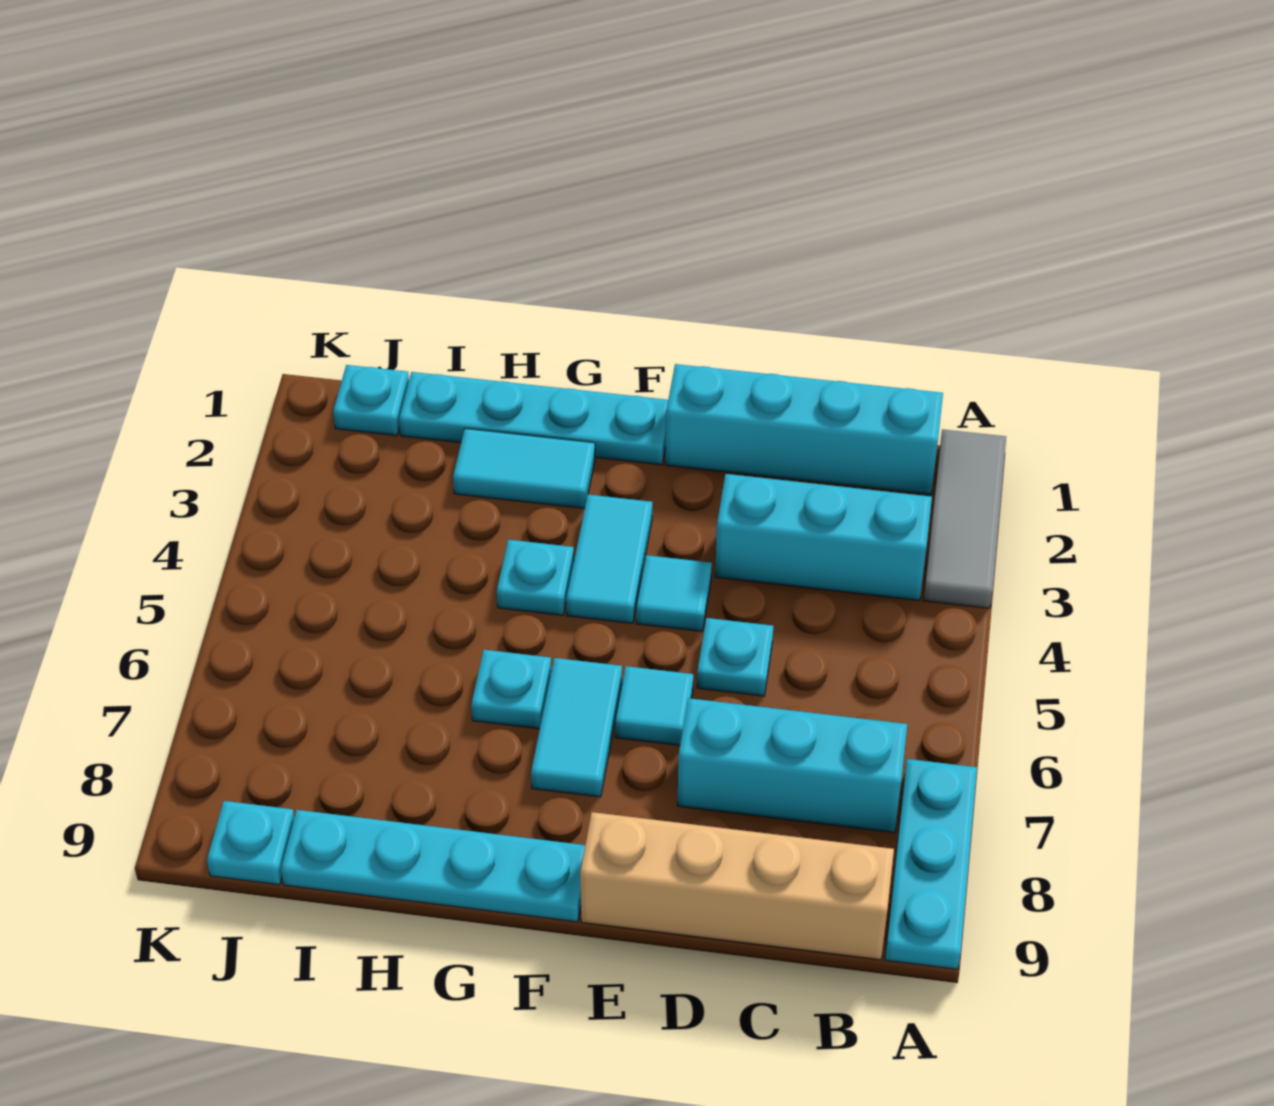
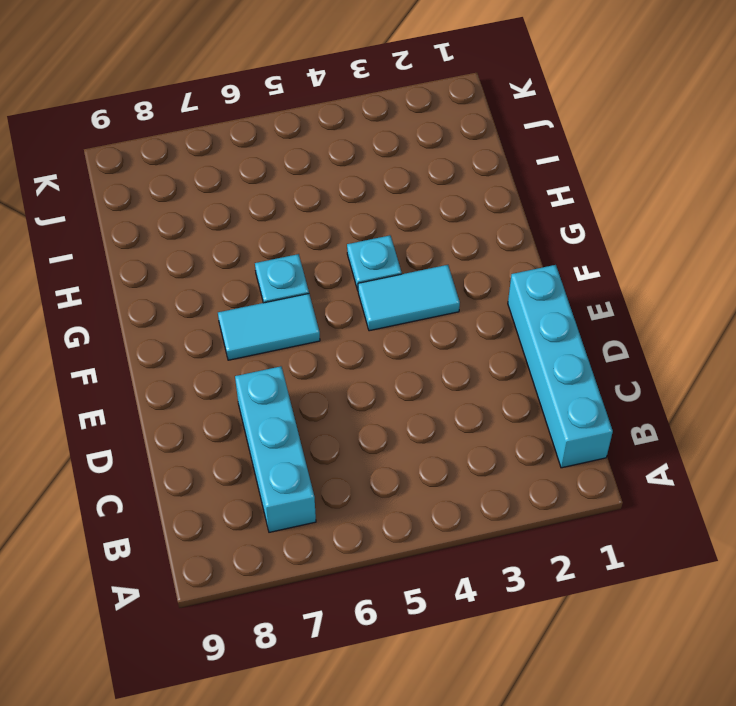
none -> grey 1x3 tile [923,429,1006,608]
none -> cyan 1x3 plate [885,759,977,969]
none -> cyan 1x3 brick [715,474,932,600]

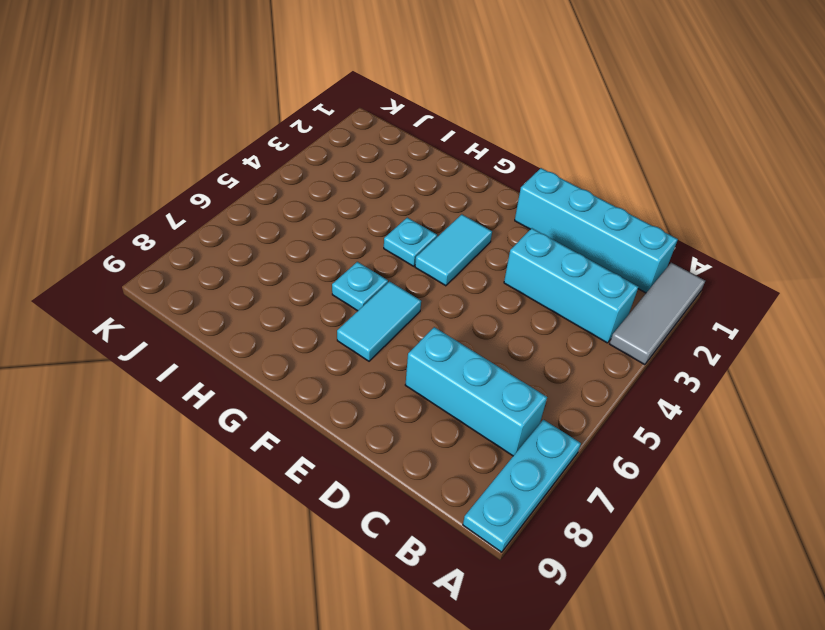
none -> tan 1x4 brick [580,812,894,960]
none -> cyan 1x1 plate [697,618,773,696]
none -> cyan 1x1 tile [636,555,712,631]

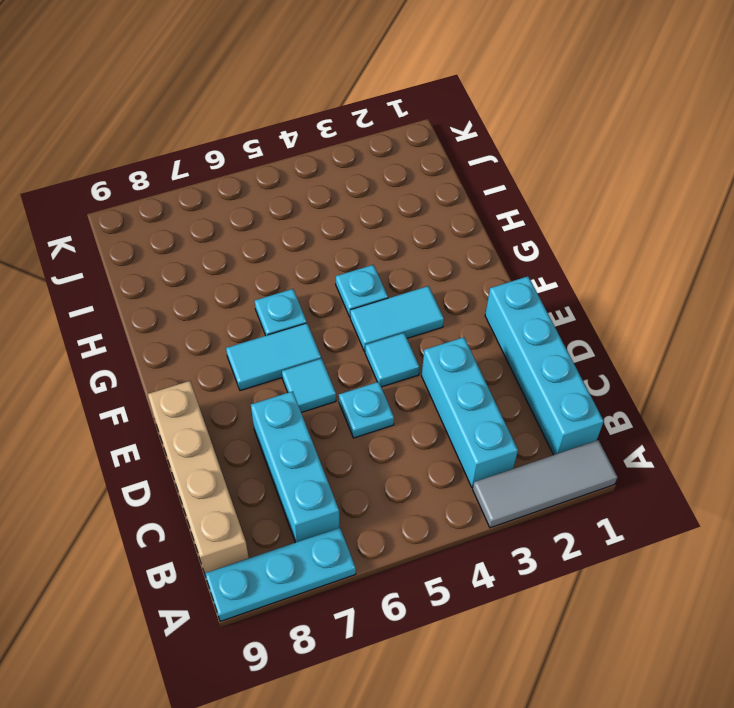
none -> cyan 1x4 plate [399,372,668,465]
none -> cyan 1x4 plate [281,810,585,922]
none -> cyan 1x2 tile [453,429,595,509]

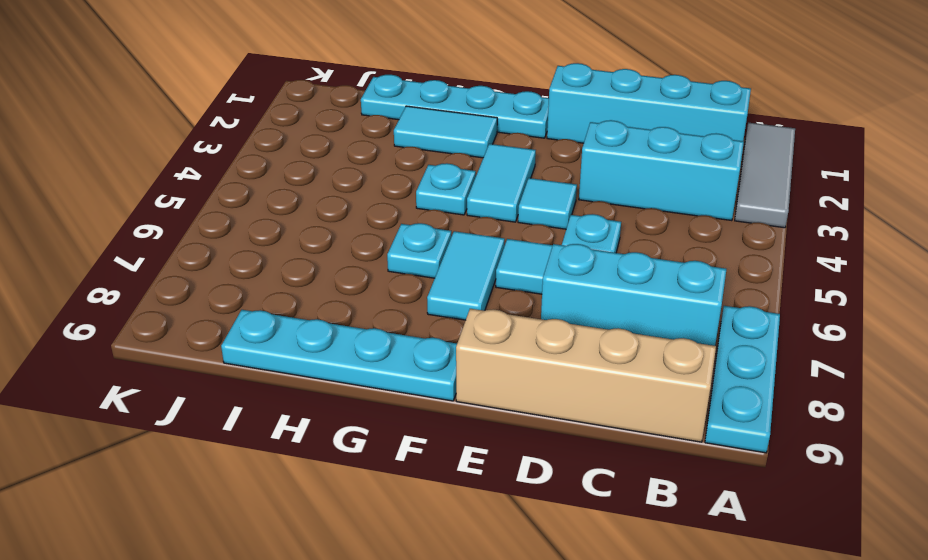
none -> cyan 1x1 plate [333,365,409,436]
none -> cyan 1x1 plate [207,801,294,885]

